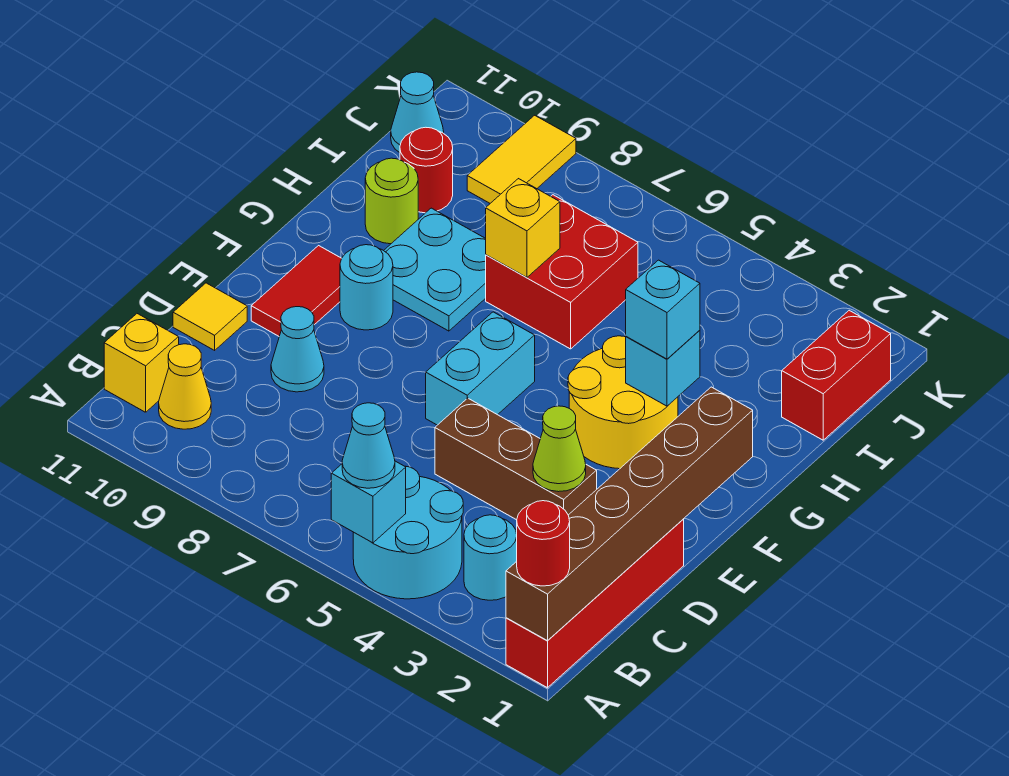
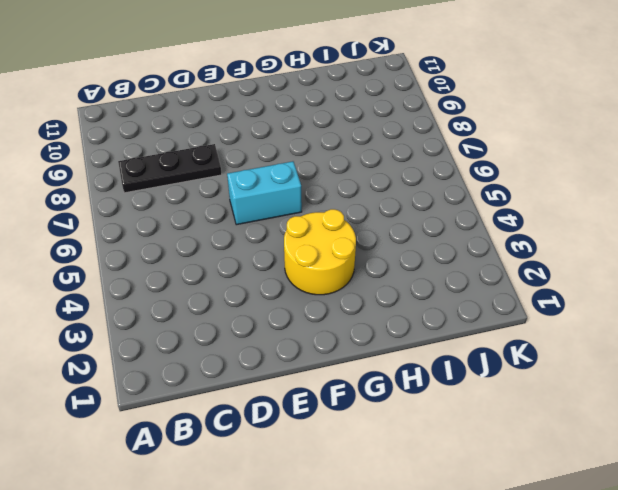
black 1x3 plate [118,144,222,193] -> none
none -> red 1x4 brick [506,519,684,688]
none -> cyan 2x2 round brick [353,466,463,599]
none -> cyan 1x1 round brick [464,515,517,600]

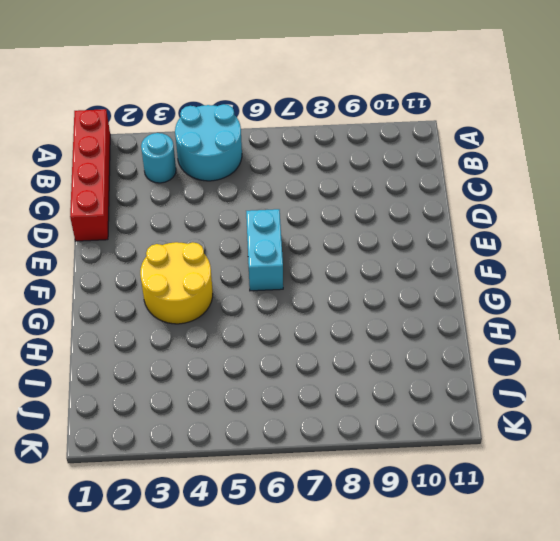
none -> yellow 1x1 cone [159,344,211,429]
none -> yellow 1x1 brick [104,314,179,412]
none -> brown 1x3 brick [435,398,597,520]

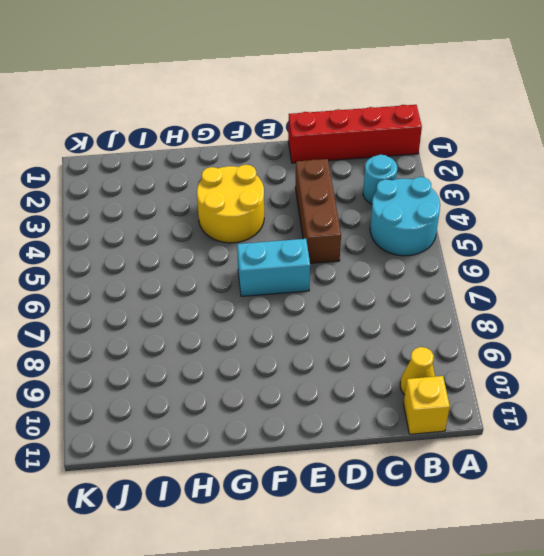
none -> cyan 1x1 cone [271,307,324,392]
none -> yellow 1x1 tile [173,283,247,350]
none -> red 1x2 tile [251,246,342,336]

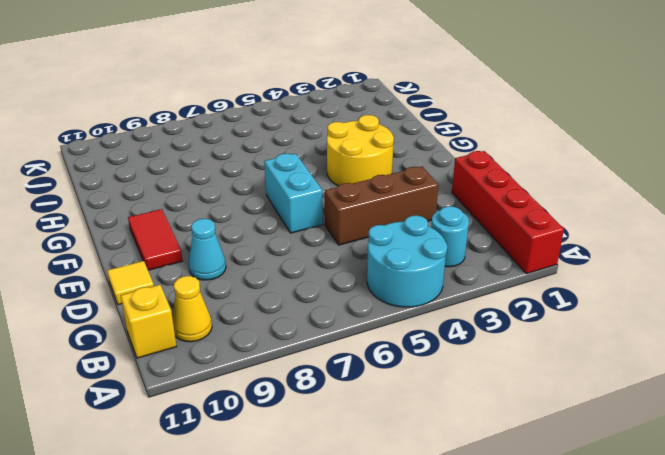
none -> cyan 1x1 round brick [340,245,393,330]
none -> cyan 2x2 plate [384,208,486,331]
none -> red 2x2 brick [486,195,638,349]

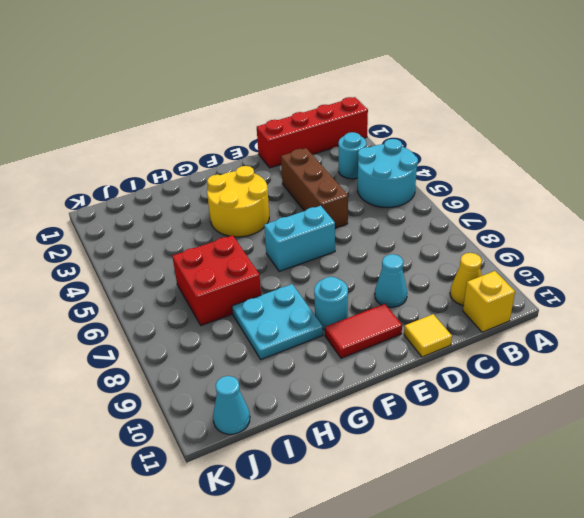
none -> lime 1x1 round brick [365,158,418,244]
none -> red 1x2 brick [782,310,891,440]
none -> red 1x1 round brick [400,127,453,213]

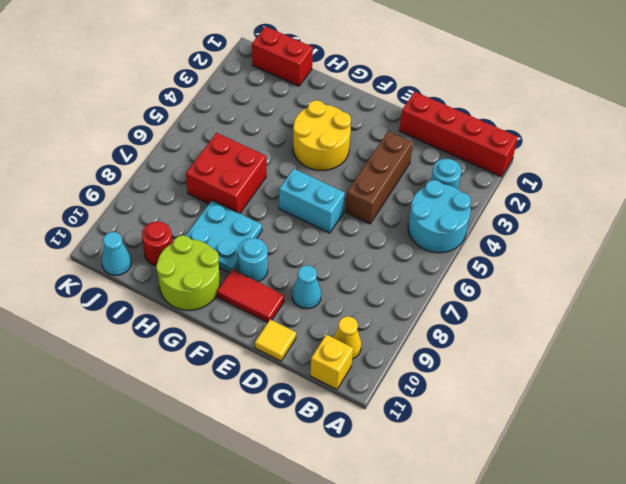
lime 2x2 round brick [156,235,220,310] -> lime 1x1 round brick [365,158,418,244]
none -> yellow 1x2 tile [467,115,576,203]
none -> brown 1x6 brick [506,387,753,641]
none -> cyan 1x1 brick [331,461,406,543]

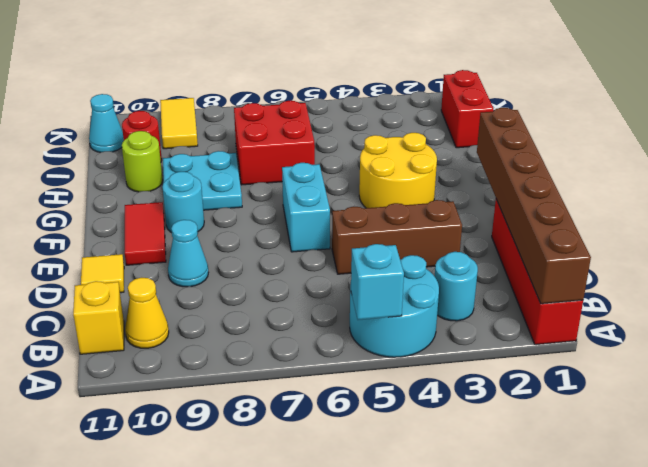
none -> lime 1x1 cone [533,406,586,492]
none -> cyan 1x1 brick [626,330,700,406]
none -> yellow 1x1 brick [486,179,560,277]

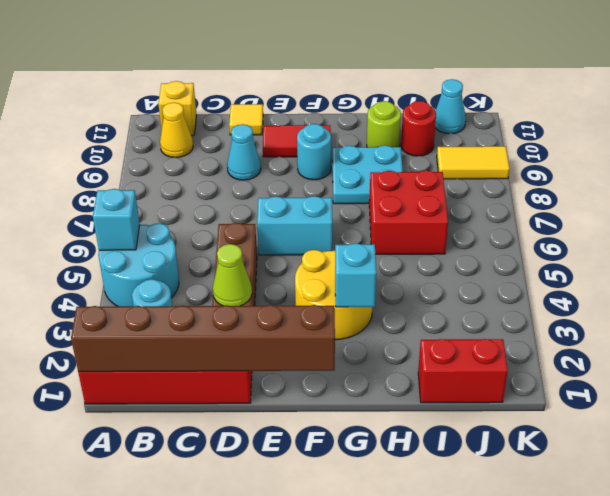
none -> yellow 1x1 brick [486,179,560,277]
none -> red 1x1 round brick [517,501,570,586]
none -> cyan 1x1 cone [342,403,395,488]

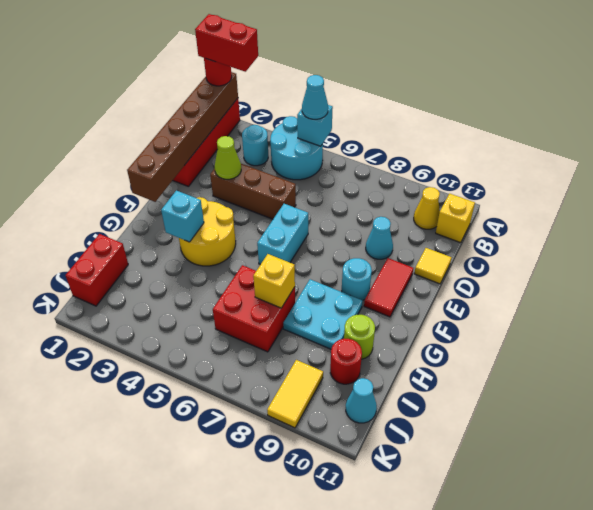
red 1x2 brick [195,14,258,72] -> none
none -> cyan 1x1 brick [626,260,700,359]

